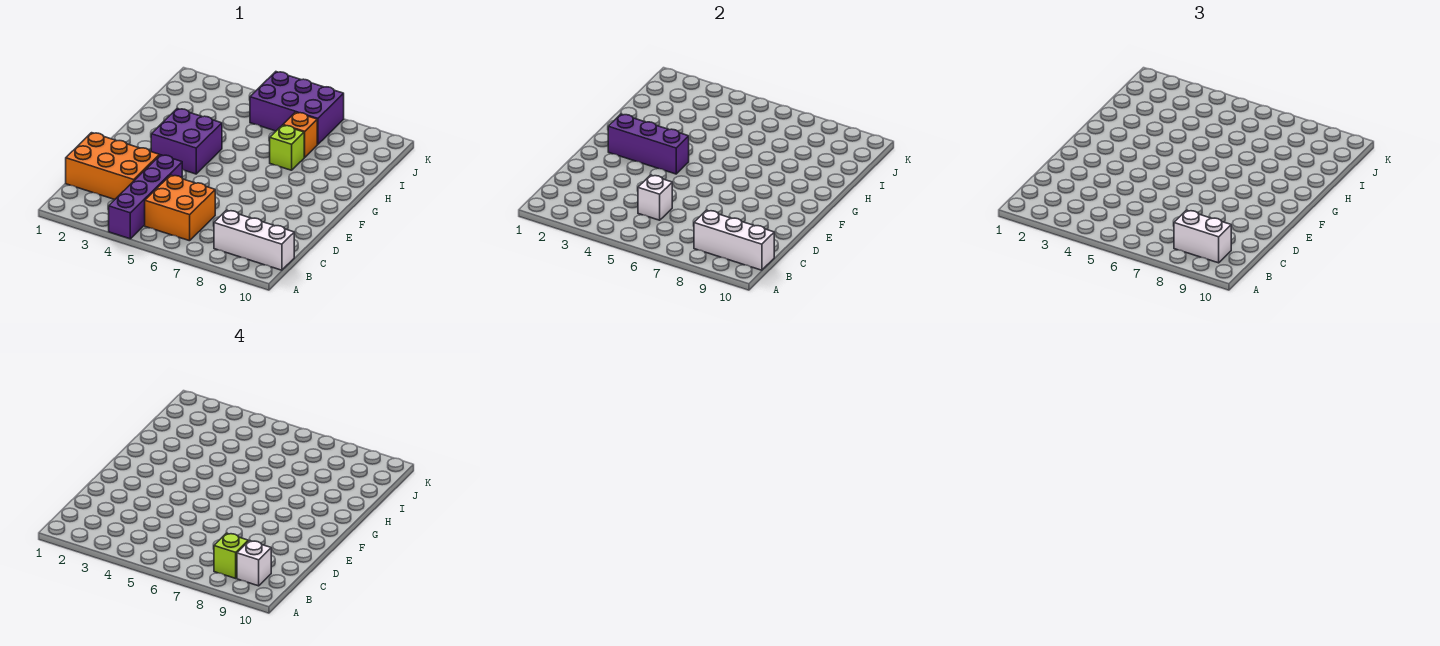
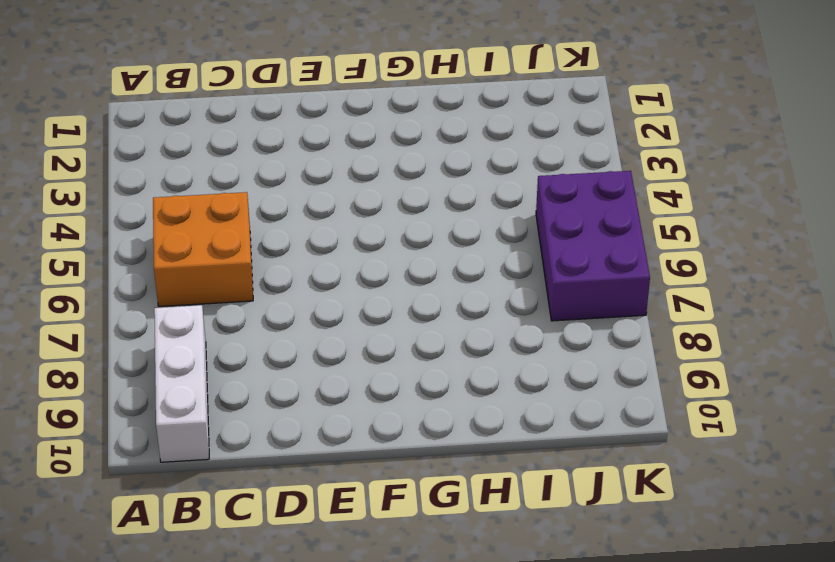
none -> purple 1x4 brick [109,155,182,239]
none -> orange 2x3 brick [66,133,159,199]
none -> purple 2x2 brick [151,109,222,174]

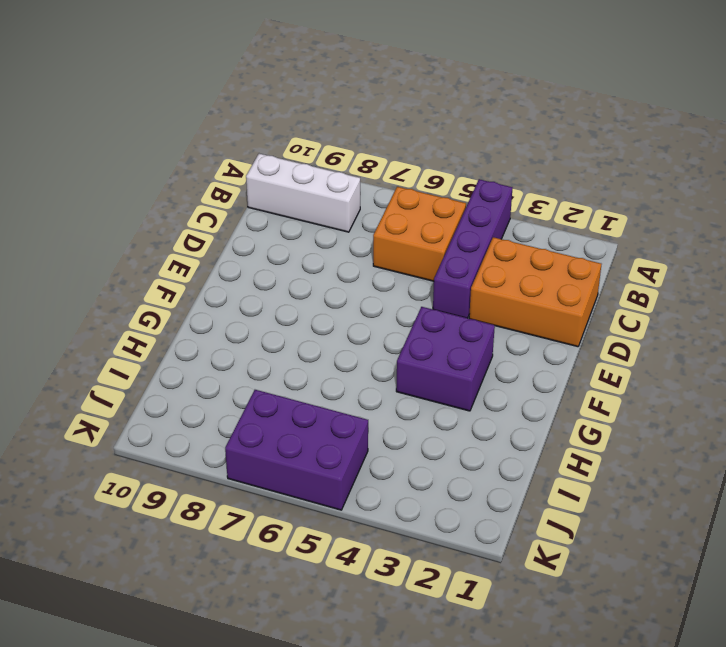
none -> lime 1x1 brick [270,125,304,170]
none -> orange 1x1 brick [283,112,317,157]
none -> white 1x3 brick [694,210,774,270]

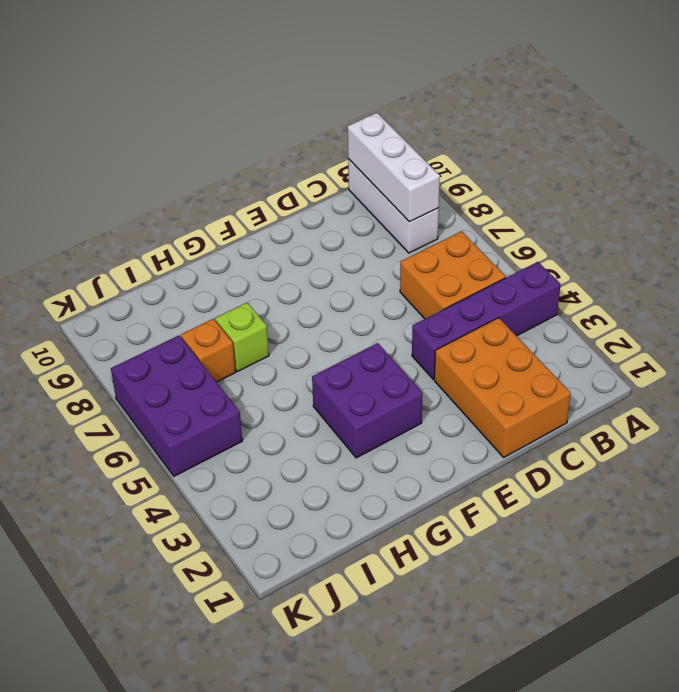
none -> white 1x1 brick [638,175,672,220]
none -> purple 1x3 brick [608,114,689,174]
none -> white 1x2 brick [1174,210,1231,263]

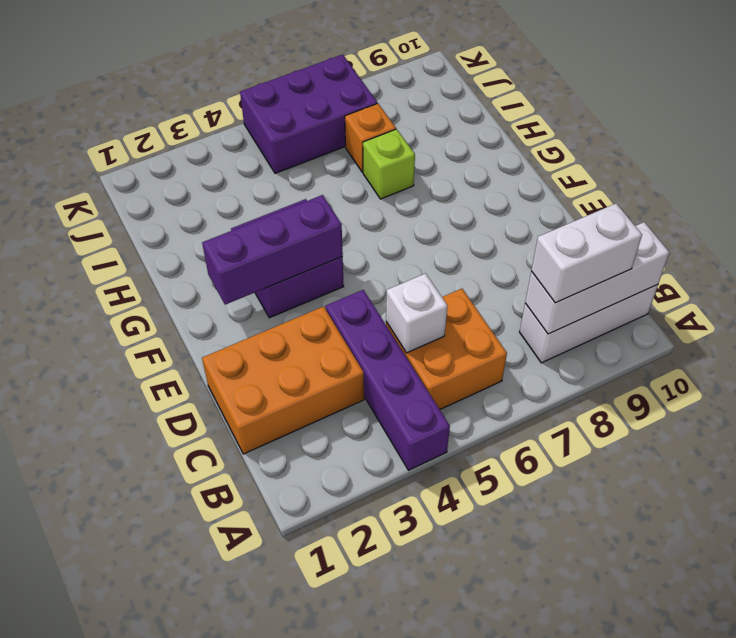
none -> lime 1x1 brick [214,533,248,578]
none -> white 1x1 brick [237,541,271,586]

